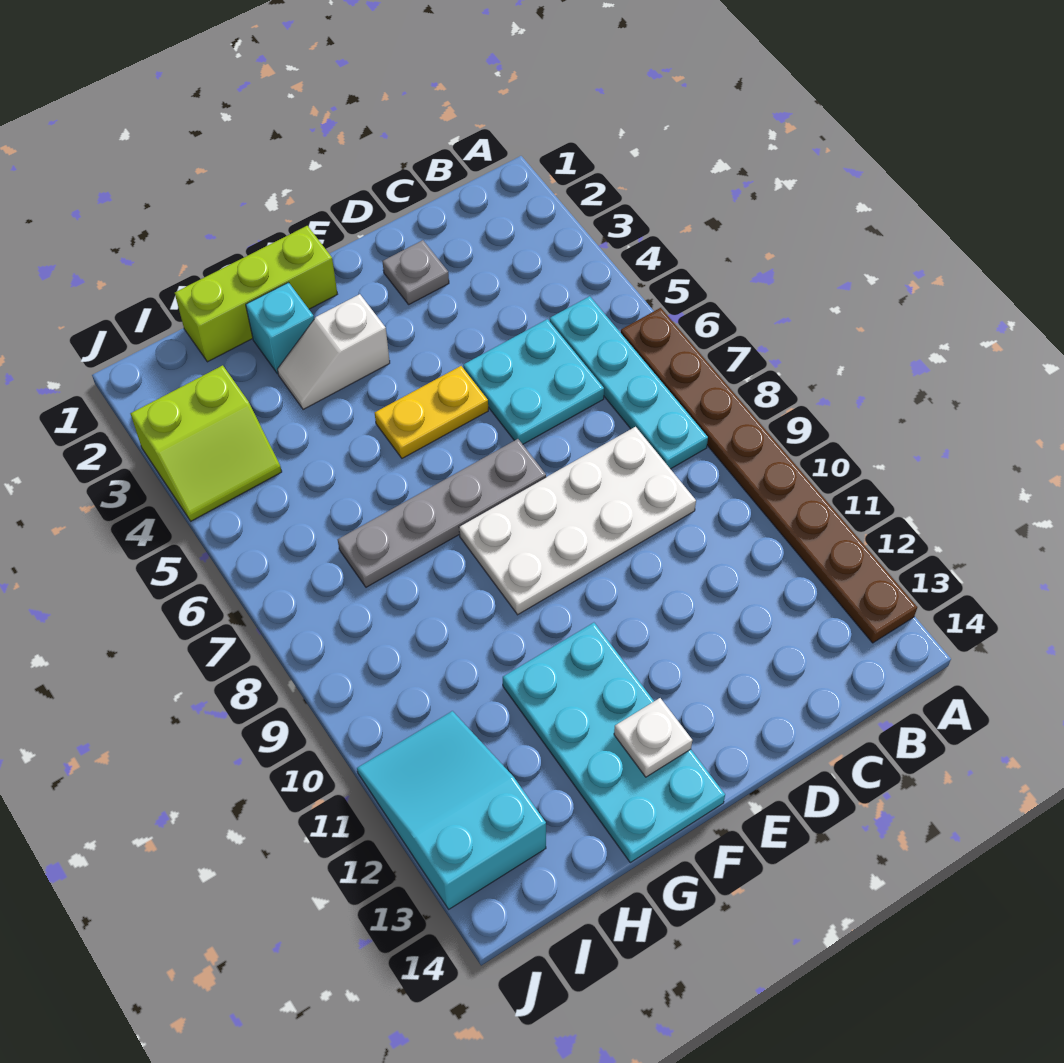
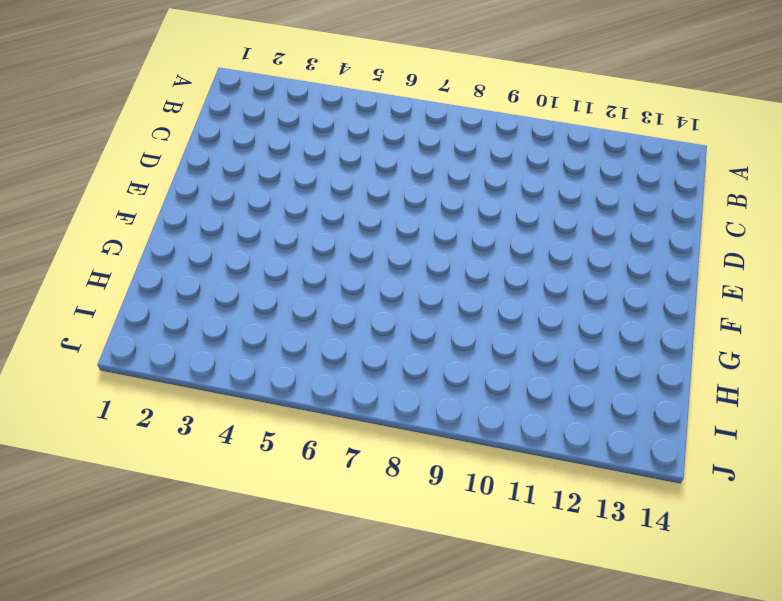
none -> brown 1x8 plate [621,308,917,643]
none -> cyan 1x4 plate [550,296,708,469]
none -> cyan 2x2 plate [463,319,604,444]

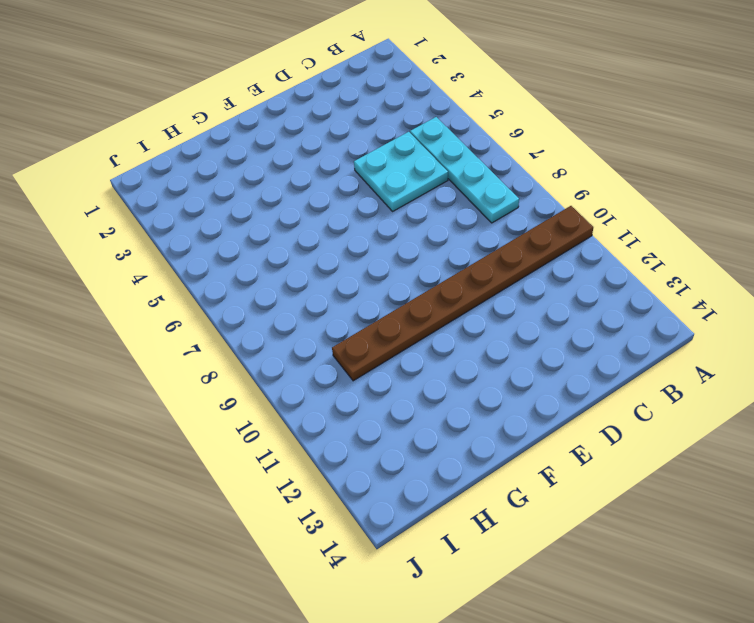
brown 1x8 plate [332,206,593,381] -> brown 1x8 plate turned to [621,308,917,643]
none -> white 2x4 plate [459,427,696,615]
none -> grey 1x1 plate [382,240,449,304]
none -> yellow 1x2 plate [375,366,488,458]

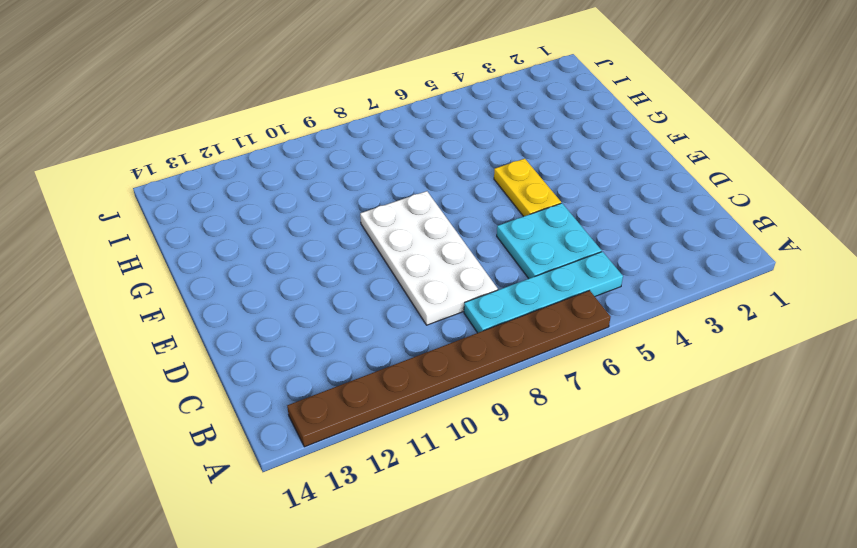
none -> grey 1x1 plate [382,240,449,304]
none -> grey 1x4 plate [338,439,546,587]
none -> lime 1x3 brick [175,226,337,362]

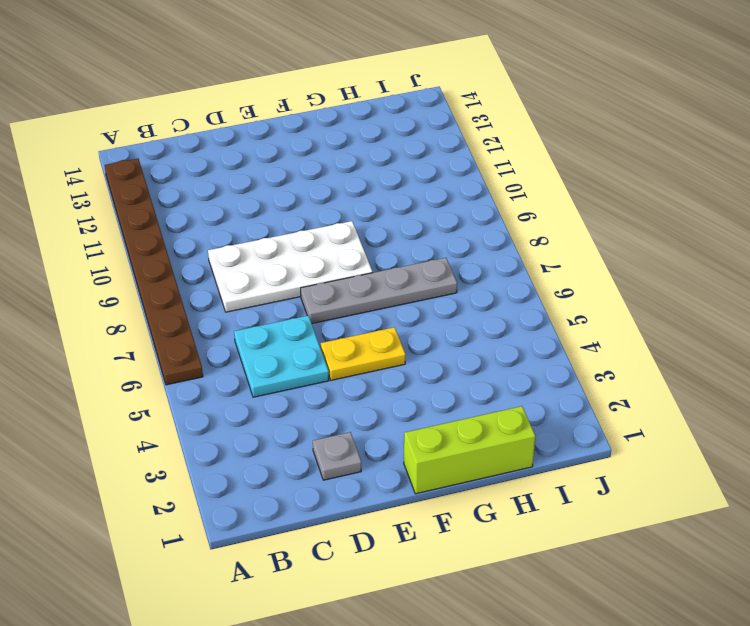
none -> cyan 1x4 plate [550,296,708,469]
none -> white 1x2 slope [277,294,390,410]
none -> cyan 2x4 plate [503,623,725,863]

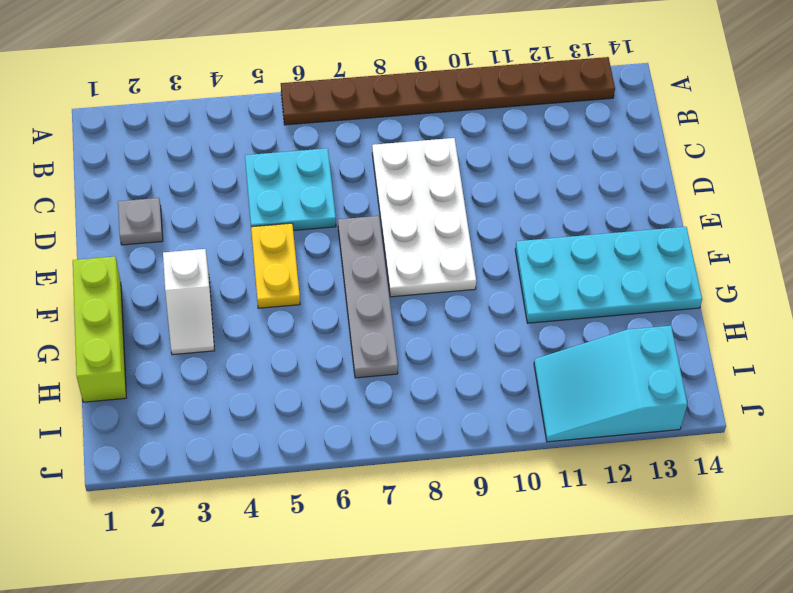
none -> cyan 1x4 plate [550,296,708,469]
none -> cyan 1x1 brick [246,282,314,374]
none -> lime 2x2 slope [130,365,282,521]

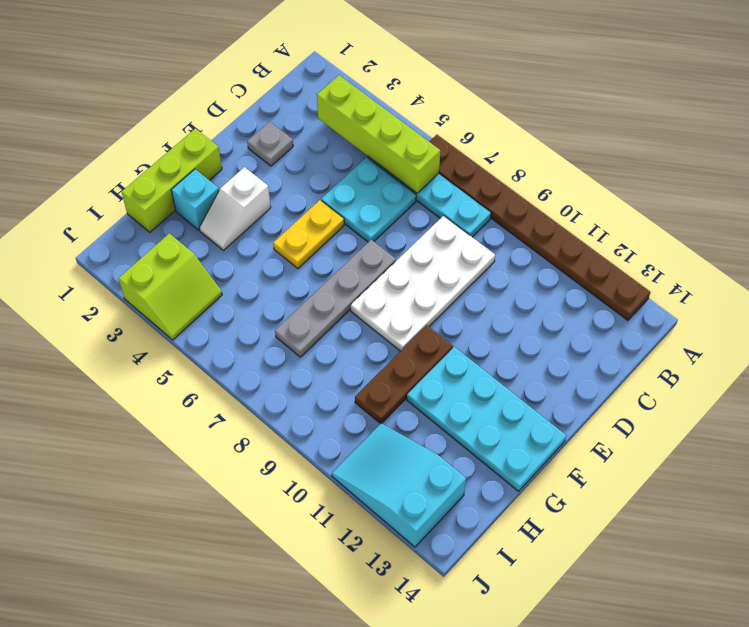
lime 1x4 brick [317,75,440,193] -> none
brown 1x3 plate [355,325,453,424] -> none
none -> white 1x1 plate [614,698,692,777]

